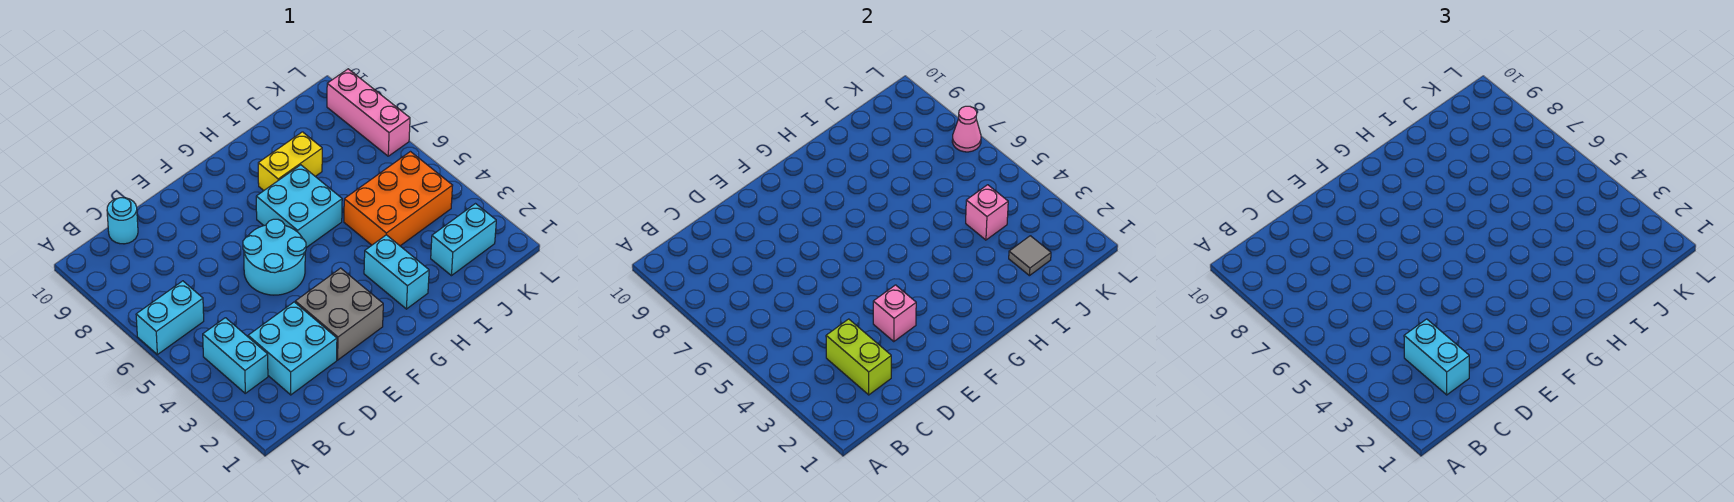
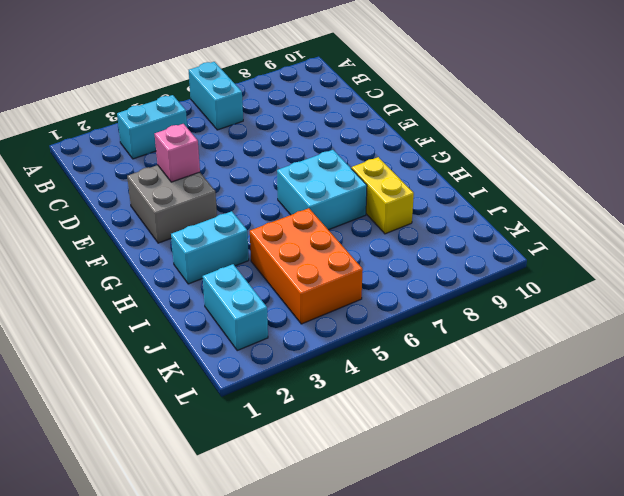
none -> cyan 2x2 brick [248,302,337,395]
none -> cyan 1x1 round brick [107,198,138,244]
none -> cyan 2x2 round brick [243,219,306,295]

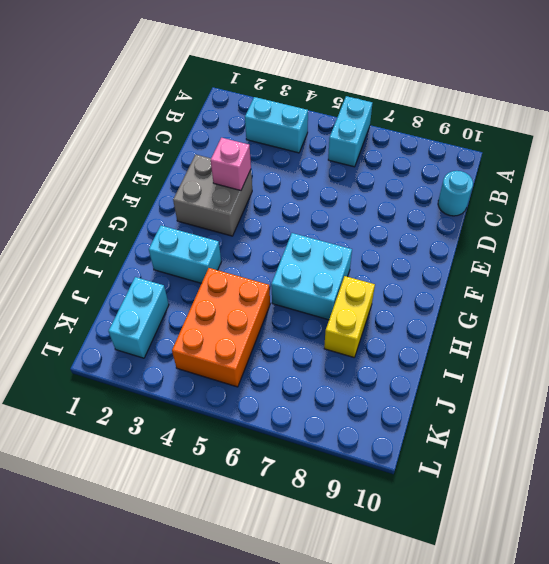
none -> cyan 2x2 brick [248,302,337,395]
none -> cyan 2x2 round brick [243,219,306,295]
none -> pink 1x3 brick [327,69,410,156]

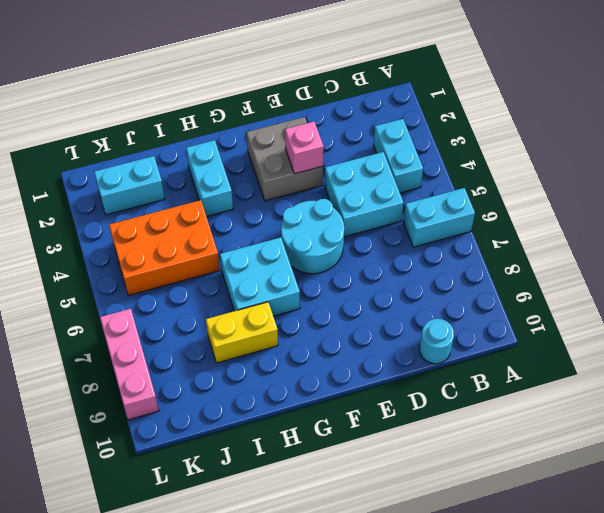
cyan 2x2 brick [325,152,404,237] -> cyan 2x2 brick moved to [248,302,337,395]
none -> lime 1x2 brick [826,319,891,395]
none -> grey 1x1 tile [1009,236,1051,276]
none -> pink 1x1 brick [966,185,1008,240]

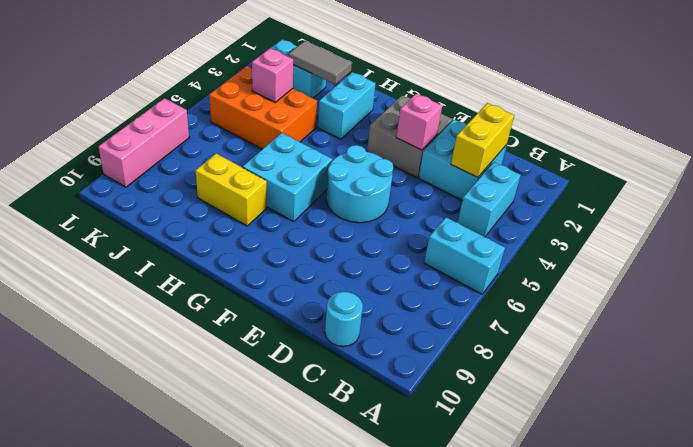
yellow 1x2 brick [451,103,514,178] -> lime 1x2 brick [826,319,891,395]
grey 1x2 tile [289,41,352,84] -> grey 1x1 tile [1009,236,1051,276]
none -> pink 1x1 cone [952,106,981,152]
none -> cyan 1x2 brick [1404,319,1469,395]

